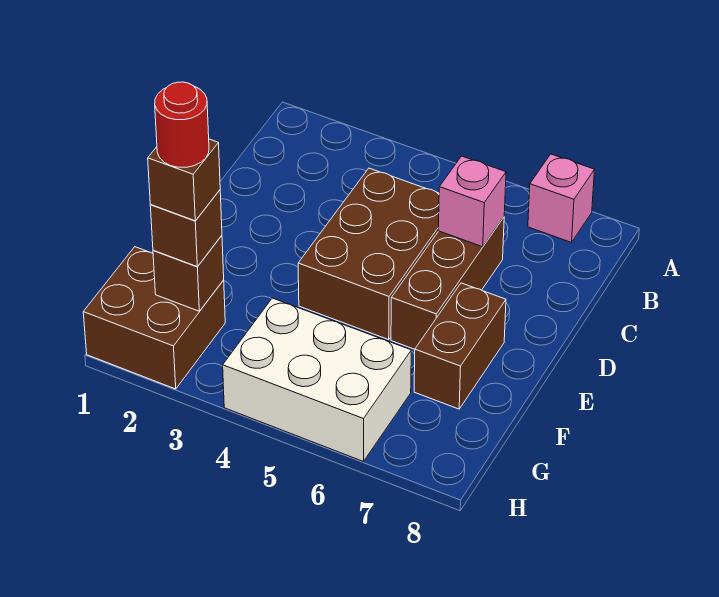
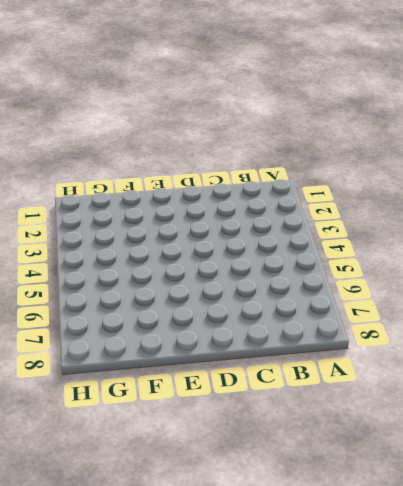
none -> pink 1x1 brick [528,154,594,242]
none -> brown 2x3 brick [298,168,439,340]

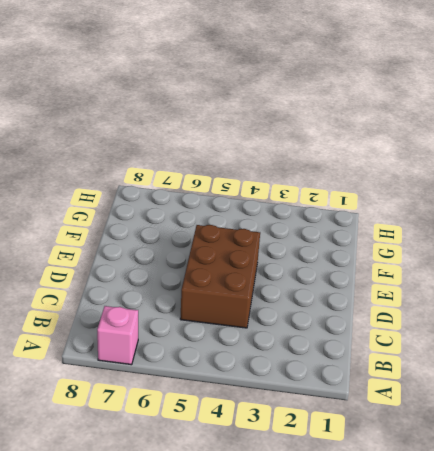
none -> brown 1x3 brick [391,217,504,349]
none -> brown 1x2 brick [414,283,506,409]

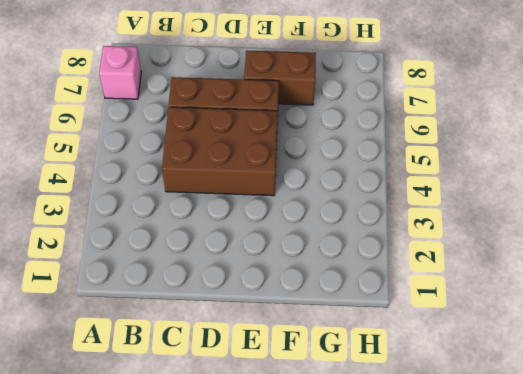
none -> brown 2x2 brick [83,247,225,389]
none -> white 2x3 brick [223,298,411,462]

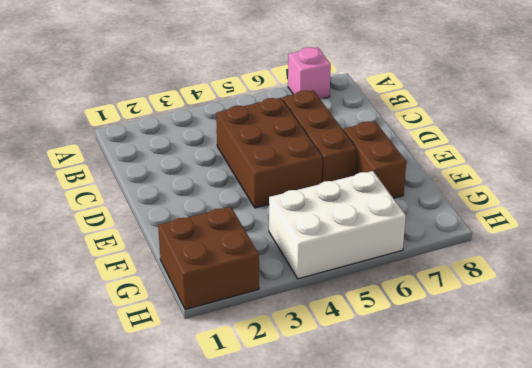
none -> pink 1x1 brick [438,156,506,247]
none -> brown 1x1 brick [153,235,224,311]

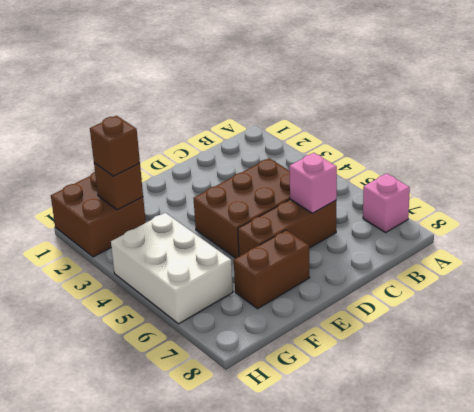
none -> brown 1x1 brick [148,139,220,221]
none -> red 1x1 round brick [155,82,209,167]

